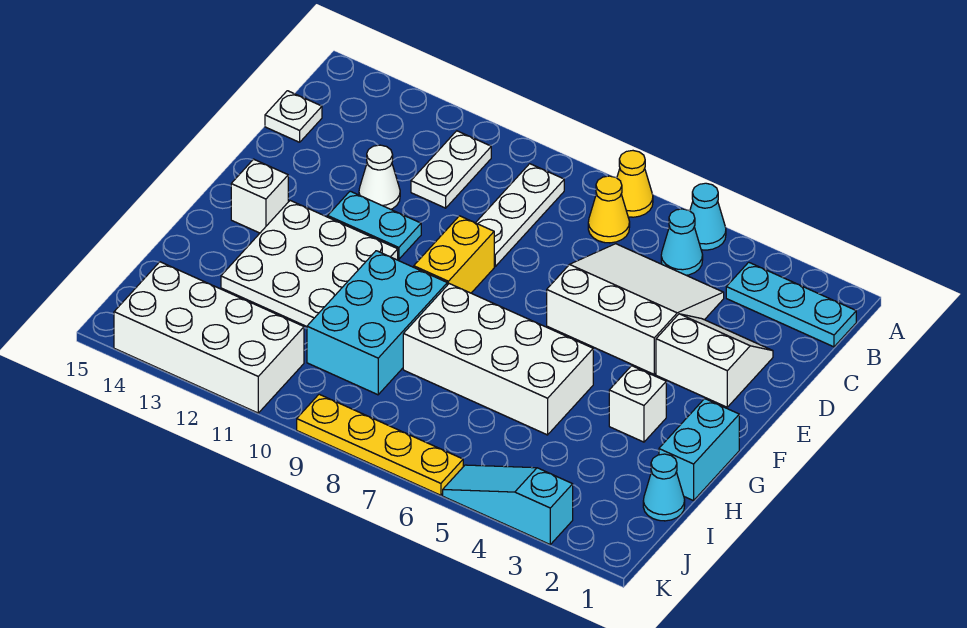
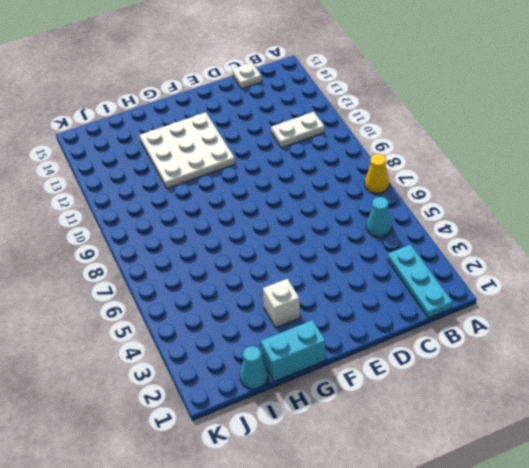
none -> cyan 1x1 cone [690,183,726,250]
none -> yellow 1x1 cone [588,176,630,243]
none -> white 1x3 plate [476,164,564,266]

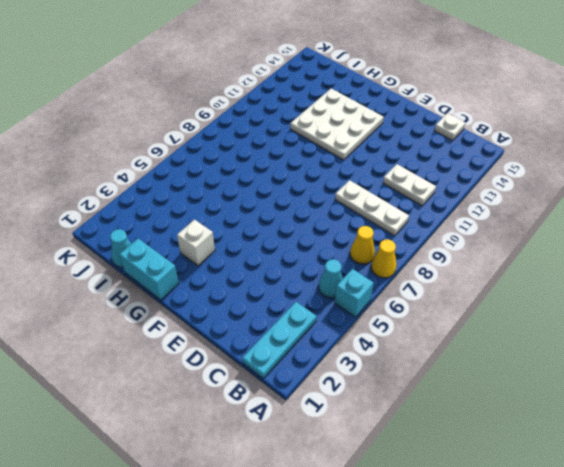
cyan 1x1 brick [335,269,374,317] -> cyan 1x1 cone [690,183,726,250]
none -> white 3x3 slope [547,244,724,374]
none -> white 2x2 slope [656,314,773,407]
none -> white 1x1 cone [359,145,400,209]

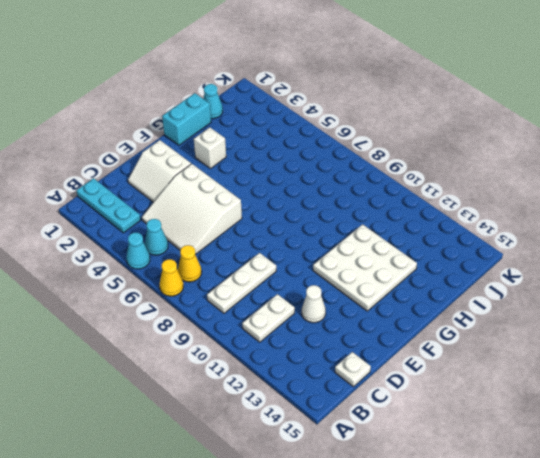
none -> yellow 1x2 brick [414,216,494,293]
none -> cyan 1x2 plate [328,191,421,259]
none -> white 1x1 brick [231,159,288,233]

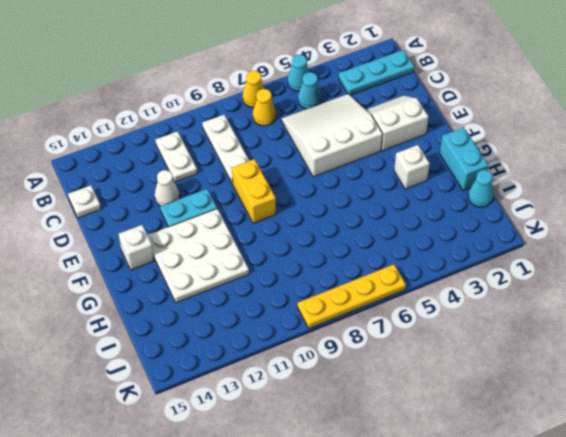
none -> white 2x4 brick [403,284,593,435]
none -> cyan 2x3 brick [307,251,447,395]
none -> white 2x4 brick [114,262,304,413]

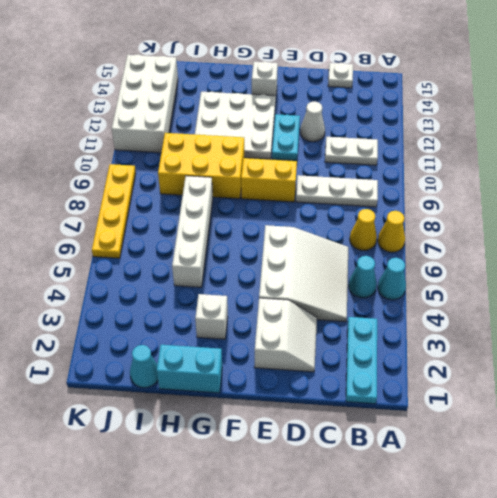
yellow 2x3 brick [158,133,244,199] -> cyan 2x3 brick [307,251,447,395]
white 1x4 brick [172,176,213,287] -> white 2x4 brick [403,284,593,435]
none -> cyan 1x3 slope [443,465,573,544]

